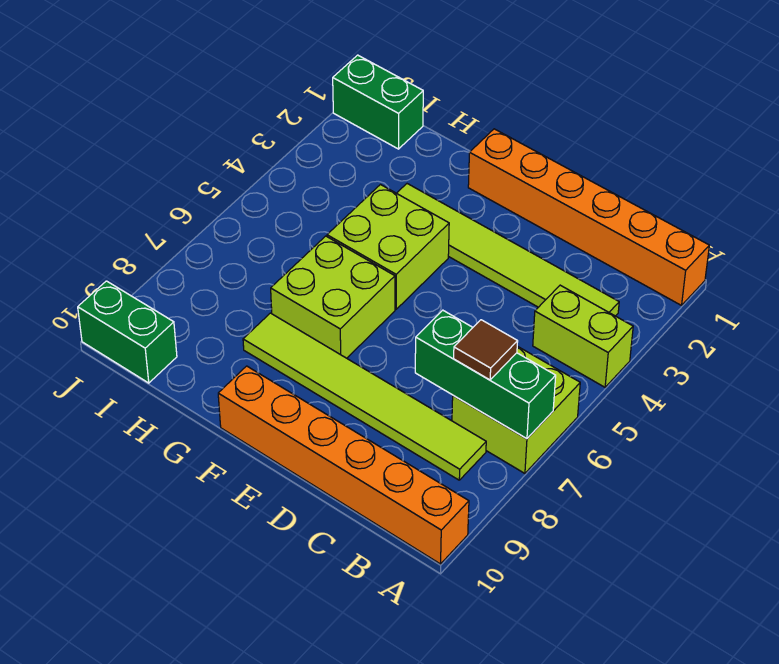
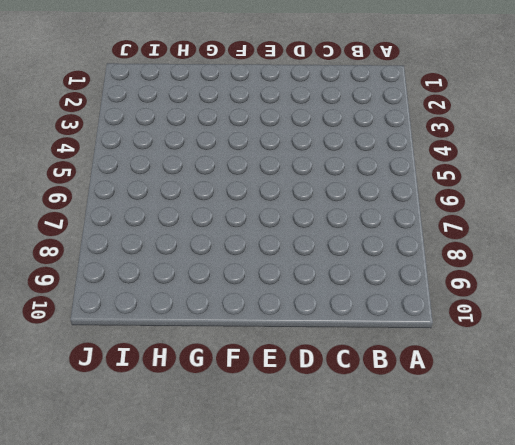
none -> orange 1x6 brick [468,129,709,305]
none -> lime 1x2 brick [533,285,633,387]
none -> lime 2x2 brick [452,346,580,473]

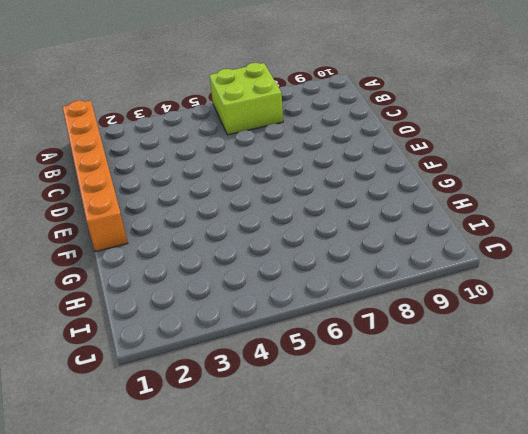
none -> lime 1x2 brick [533,285,633,387]
none -> orange 1x6 brick [218,366,469,564]
none -> lime 1x6 tile [397,184,619,316]

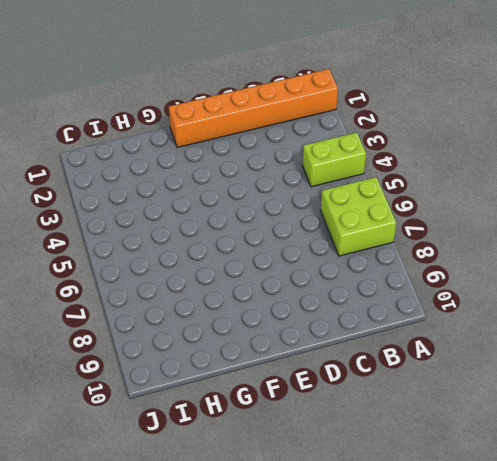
none -> orange 1x6 brick [218,366,469,564]
none -> lime 1x6 tile [397,184,619,316]
none -> lime 1x6 tile [243,313,486,480]

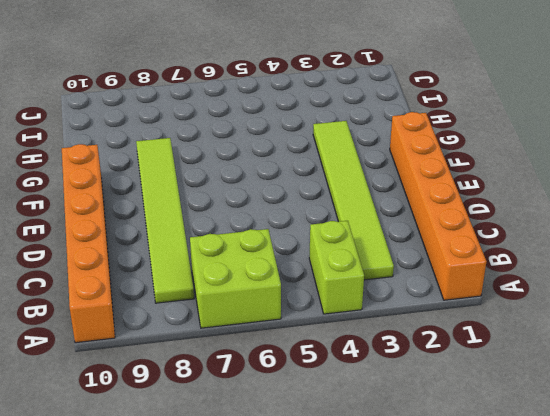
none -> lime 2x2 brick [327,185,449,309]
none -> lime 2x2 brick [271,236,395,358]
none -> green 1x2 brick [333,55,423,149]

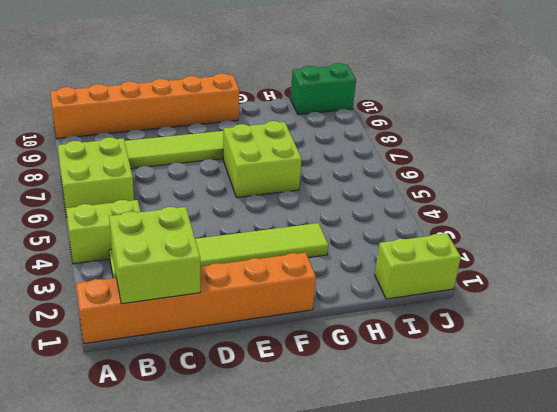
lime 2x2 brick [109,207,200,304] -> lime 2x2 brick moved to [327,185,449,309]
lime 1x2 brick [375,234,461,299] -> green 1x2 brick [333,55,423,149]
none -> green 1x3 brick [415,310,556,439]
none -> brown 1x1 tile [454,320,518,380]

